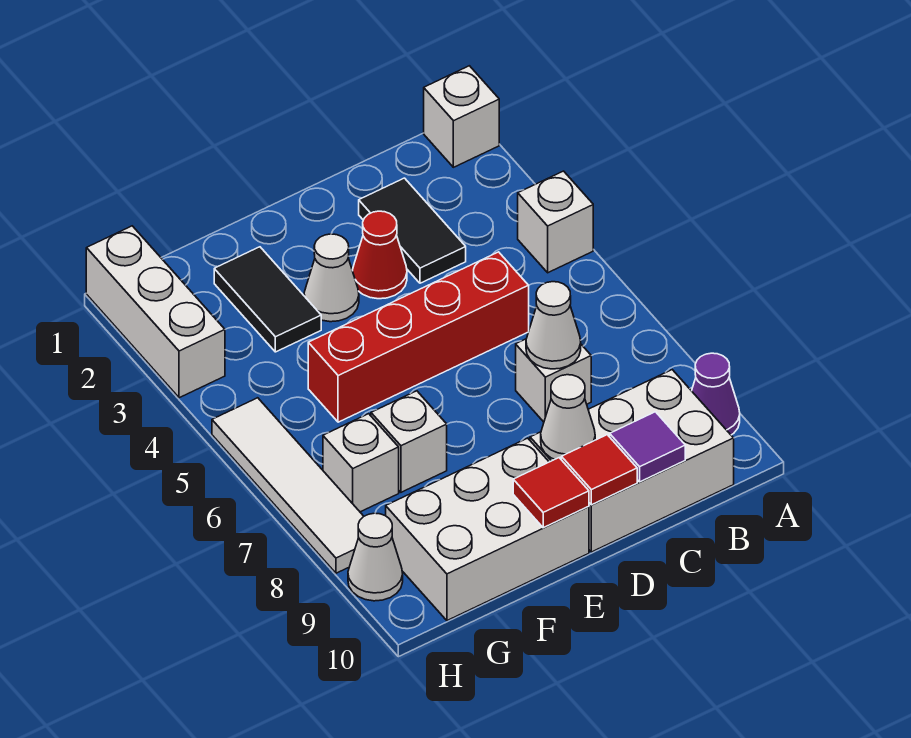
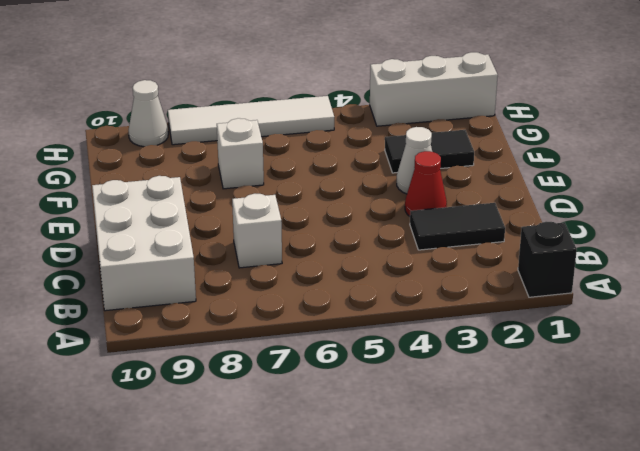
black 1x1 brick [518,222,577,297] -> white 1x1 brick [424,66,499,167]
none -> white 1x1 brick [518,171,593,273]
none -> purple 1x1 cone [692,353,740,435]
none -> red 1x4 brick [308,252,529,422]

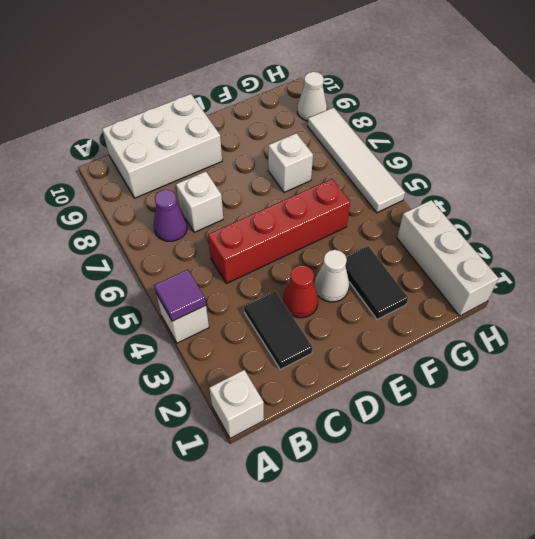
purple 1x1 tile [154,270,206,321] -> purple 1x1 tile moved to [610,412,685,482]
purple 1x1 cone [154,190,187,241] -> purple 1x1 cone moved to [692,353,740,435]
none -> white 2x3 brick [386,438,589,621]
none -> white 1x1 brick [323,414,399,512]
none -> white 1x1 cone [526,282,581,369]

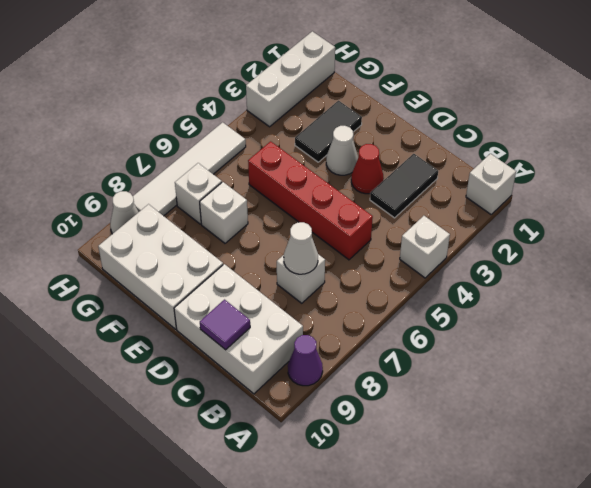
none -> white 1x1 cone [541,375,595,459]
none -> red 1x1 tile [561,435,637,505]
none -> red 1x1 tile [513,458,589,528]

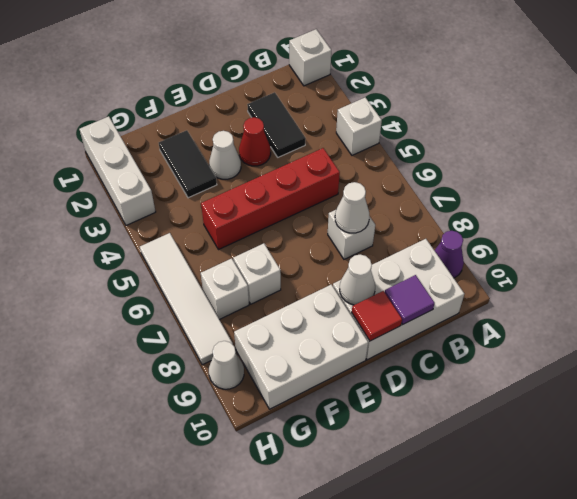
none -> red 1x1 tile [513,458,589,528]

